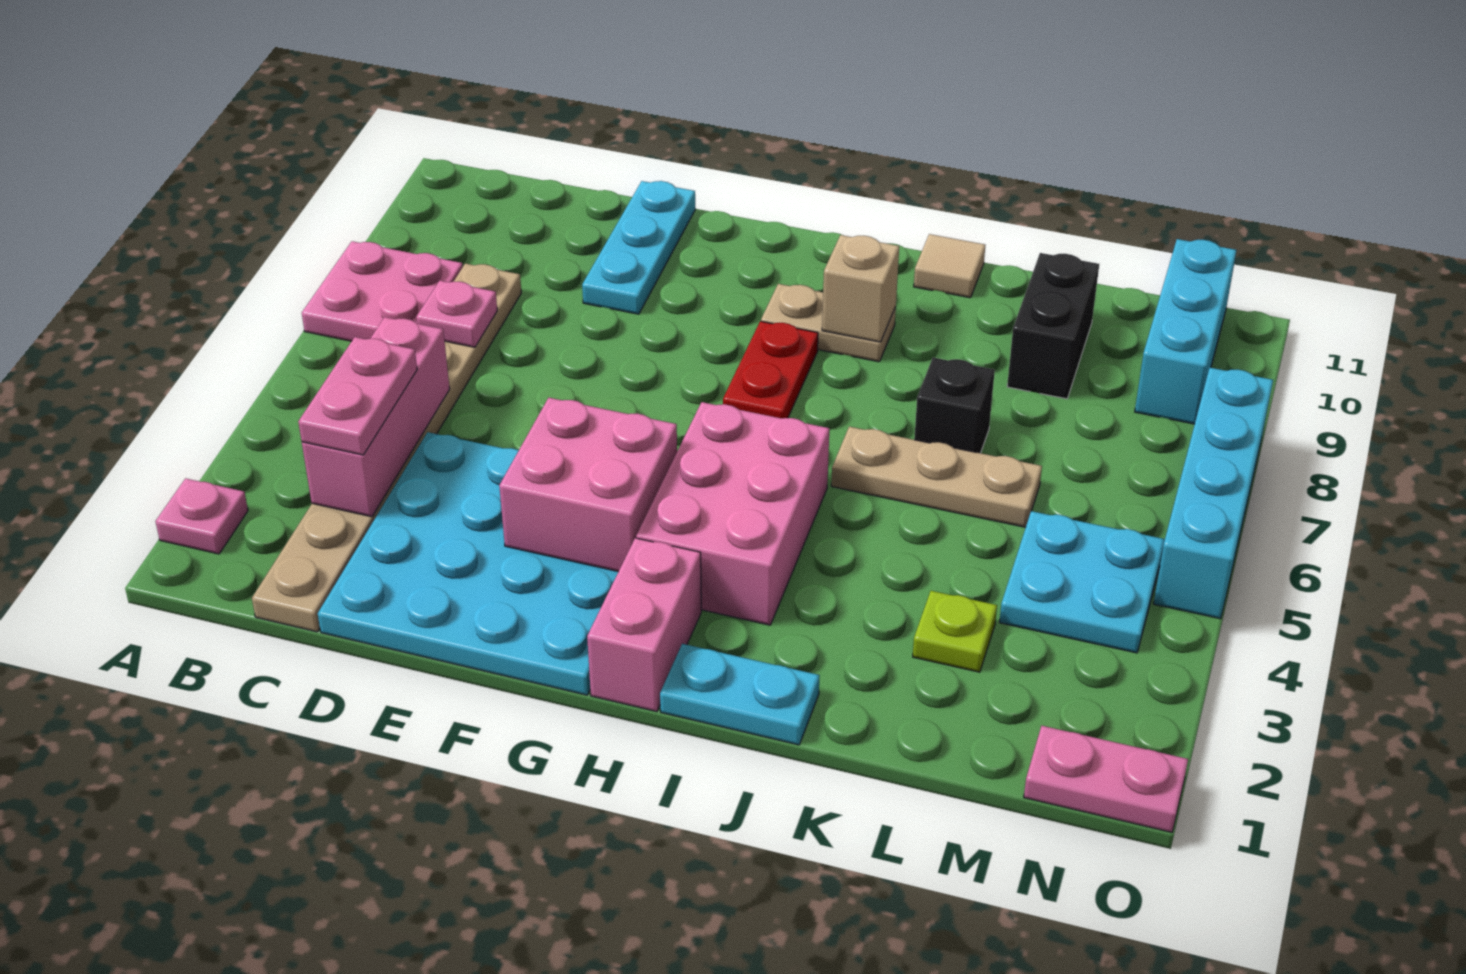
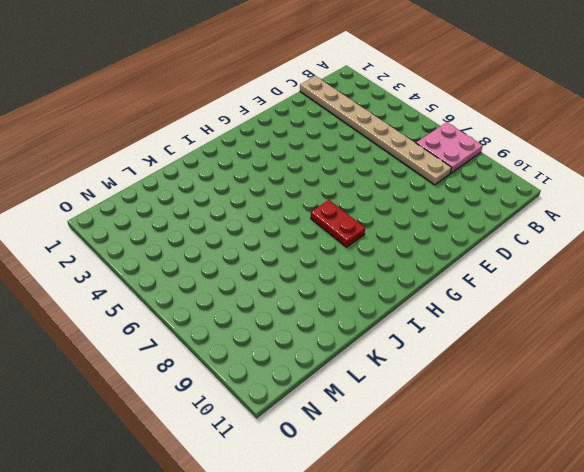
none -> pink 1x1 plate [155,478,248,554]
none -> cyan 4x4 plate [318,432,618,695]
none -> cyan 1x3 plate [582,181,695,314]

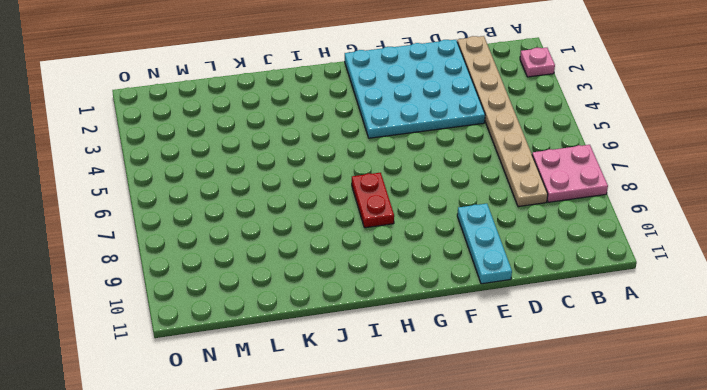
none -> pink 1x2 brick [587,538,701,712]
none -> pink 2x3 brick [636,402,829,625]
none -> tan 1x2 plate [761,284,896,362]

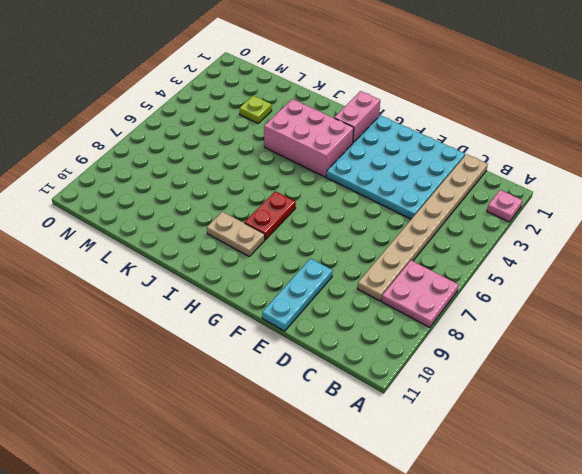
pink 2x3 brick [264,99,354,177] -> pink 2x3 brick turned to [636,402,829,625]
none -> cyan 1x2 plate [660,644,820,745]
none -> tan 1x3 plate [831,427,1042,527]
none -> tan 1x1 tile [914,234,985,298]

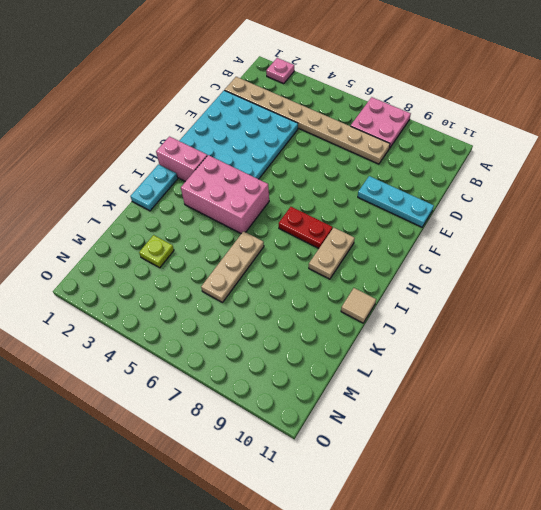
none -> black 1x1 brick [914,358,995,453]
none -> black 1x2 brick [1007,253,1099,399]
none -> cyan 2x2 plate [999,511,1165,653]

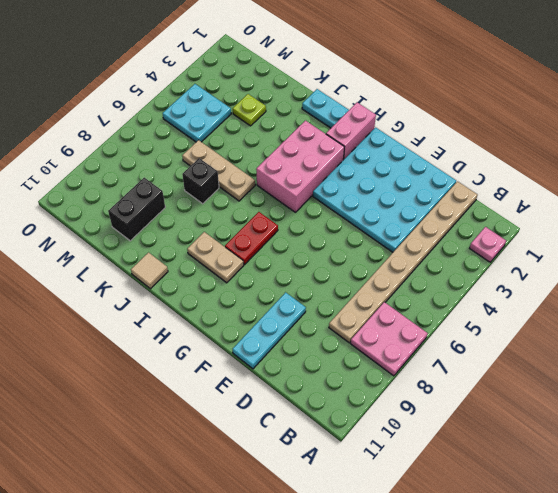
none -> pink 1x2 plate [1024,726,1188,832]
none -> cyan 1x3 brick [1135,239,1236,424]
none -> cyan 1x4 brick [1154,368,1273,619]

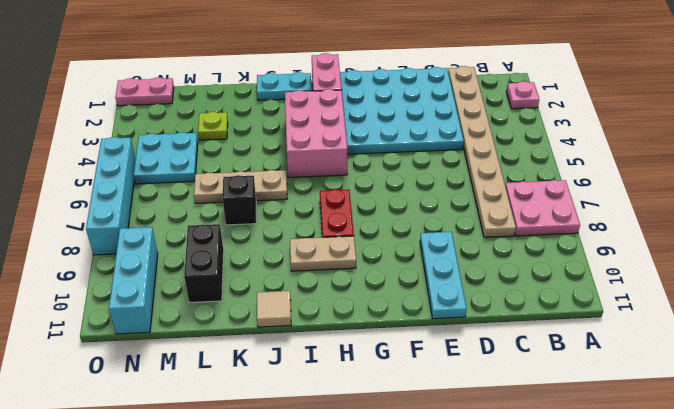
none -> pink 1x3 brick [302,317,450,517]
none -> pink 1x1 plate [416,281,497,347]
none -> pink 2x2 brick [499,398,677,571]

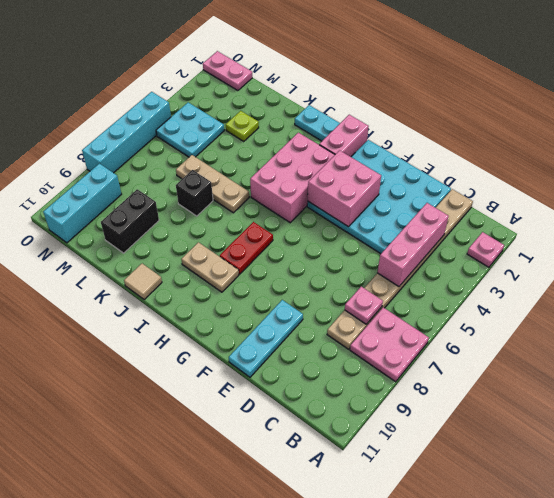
none -> tan 1x1 brick [822,235,899,342]
none -> pink 1x2 plate [298,337,417,455]

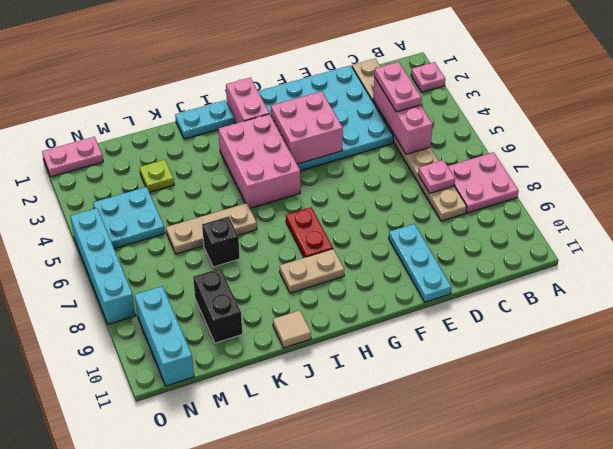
none -> tan 1x1 brick [822,235,899,342]

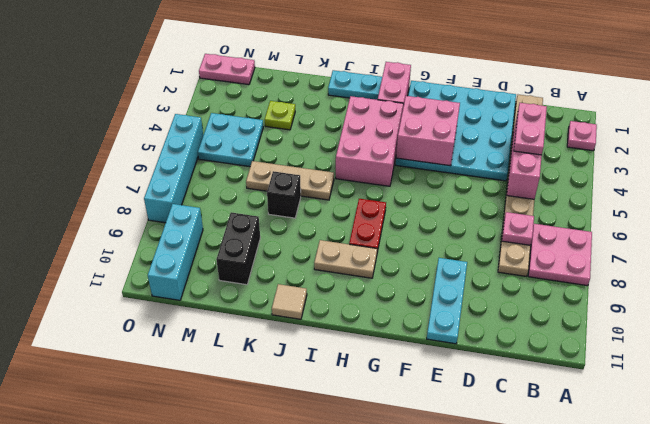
none -> tan 1x1 brick [822,235,899,342]

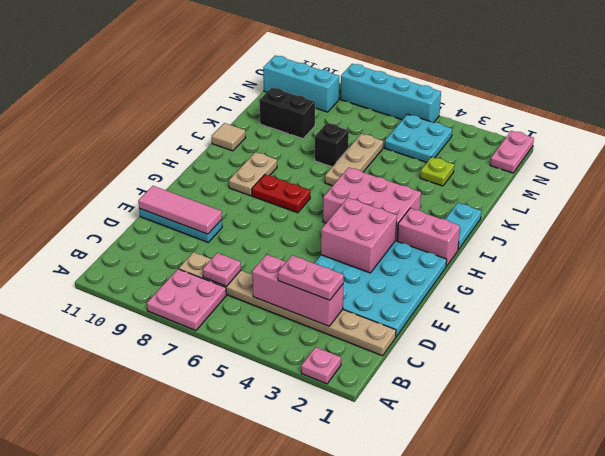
pink 1x3 tile [138,186,222,234] -> none
none -> tan 1x1 brick [822,235,899,342]

